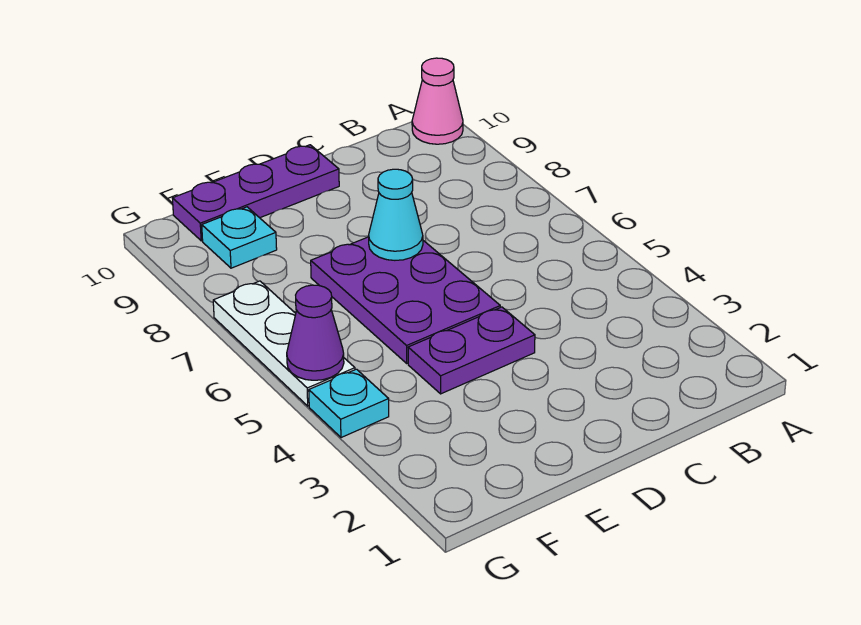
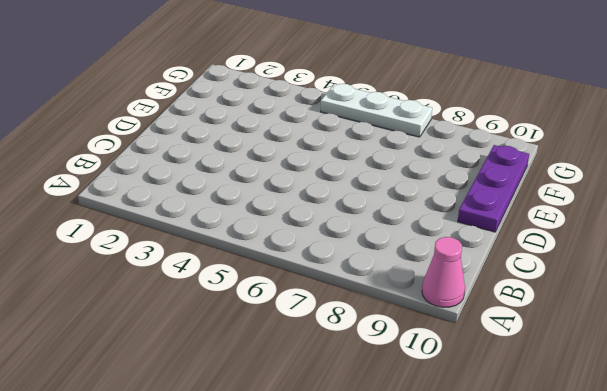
none -> purple 1x2 plate [408,307,535,394]
none -> purple 2x3 plate [311,237,500,363]

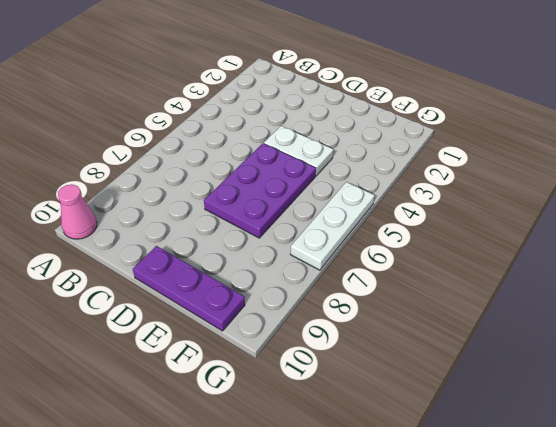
white 1x2 plate [264,126,333,176] -> purple 1x2 plate [408,307,535,394]
none -> cyan 1x1 plate [202,207,277,268]
none -> cyan 1x1 plate [309,369,389,438]

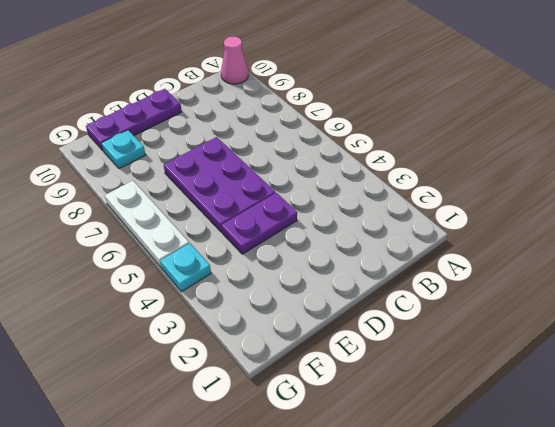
none -> cyan 1x1 cone [369,169,423,260]
none -> purple 1x1 cone [287,285,344,380]

